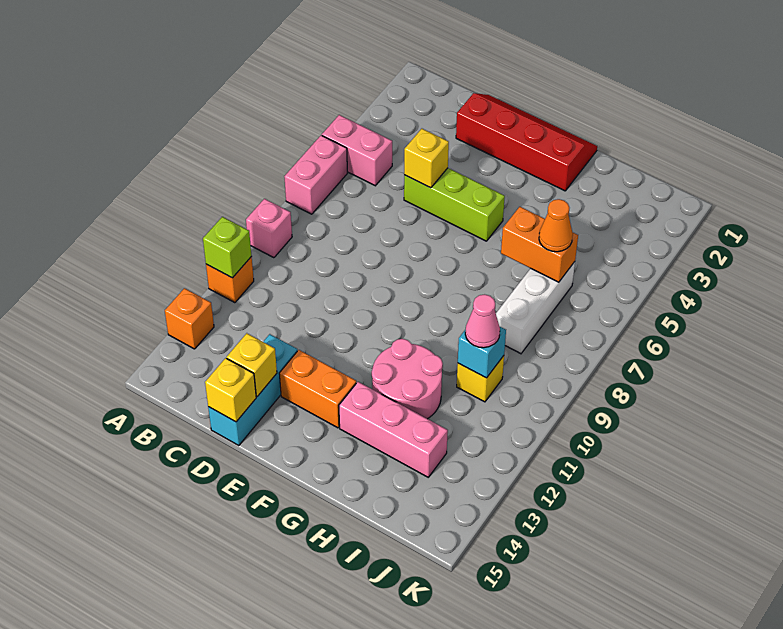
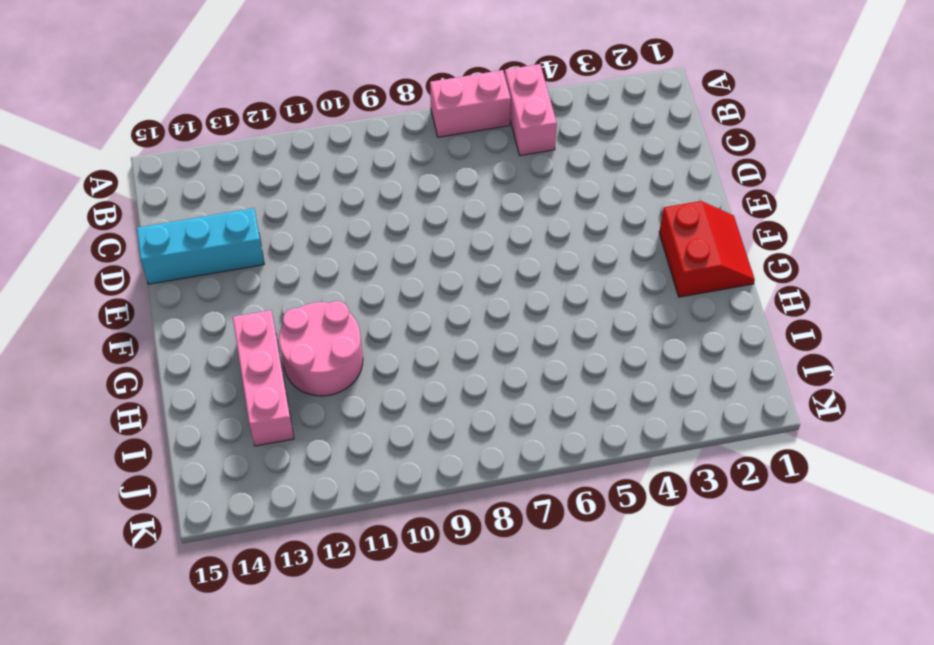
red 2x2 slope [659,201,755,297] -> red 2x4 slope [456,93,597,191]
none -> pink 1x1 brick [246,199,292,258]
none -> orange 1x1 brick [206,257,254,303]
none -> orange 1x1 brick [165,288,214,349]

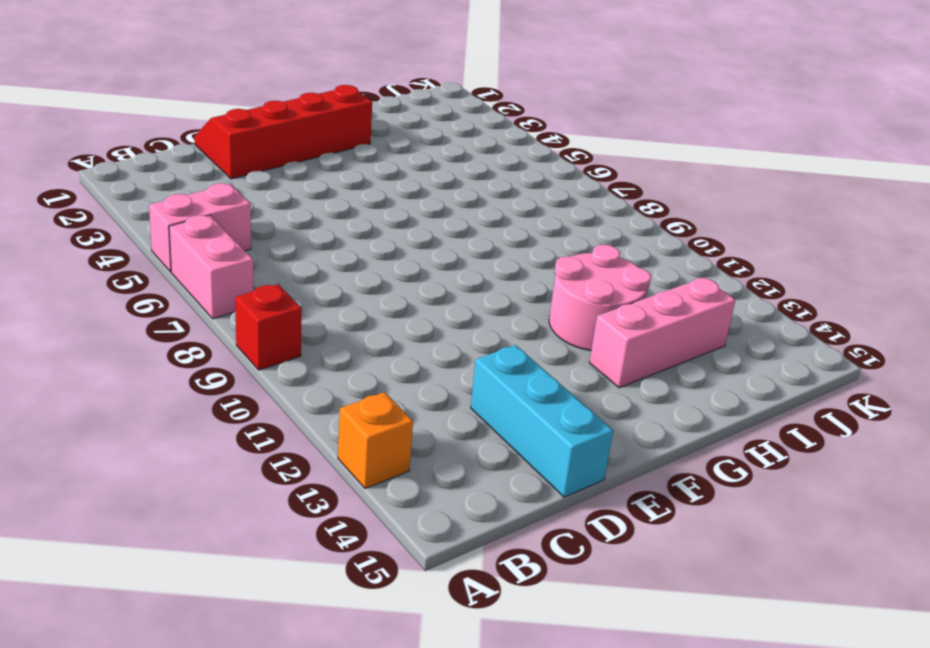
red 1x1 brick [235,284,302,370] -> pink 1x1 brick [246,199,292,258]
none -> orange 1x1 brick [206,257,254,303]
none -> lime 1x3 brick [404,168,505,241]
none -> orange 1x2 brick [279,350,356,428]

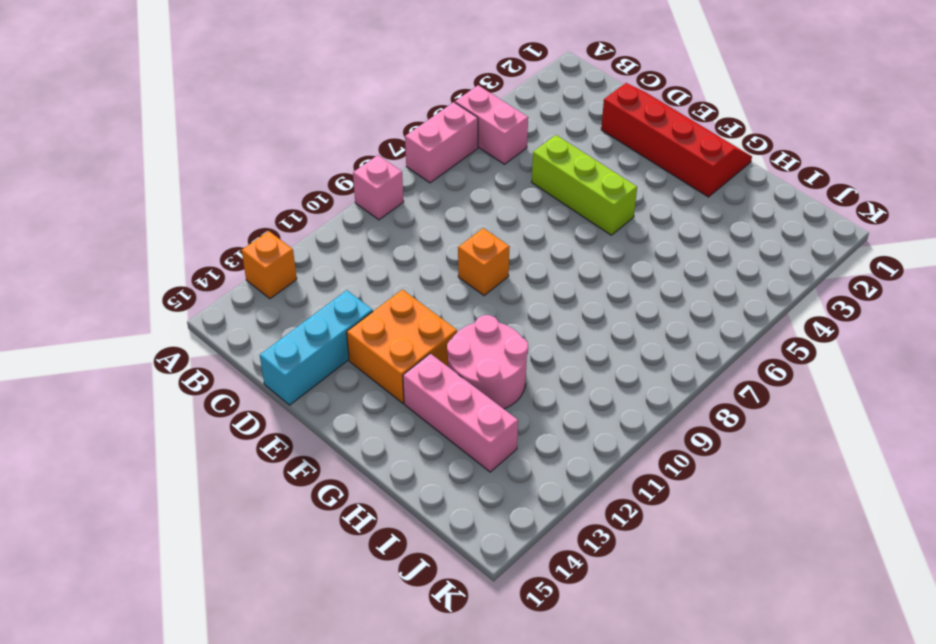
orange 1x1 brick [458,228,510,296] -> orange 1x1 brick moved to [206,257,254,303]
orange 2x2 brick [347,289,457,403] -> orange 1x2 brick [279,350,356,428]
none -> white 1x3 brick [496,262,575,354]
none -> yellow 1x1 brick [457,356,504,402]
none -> lime 1x1 brick [203,217,251,278]

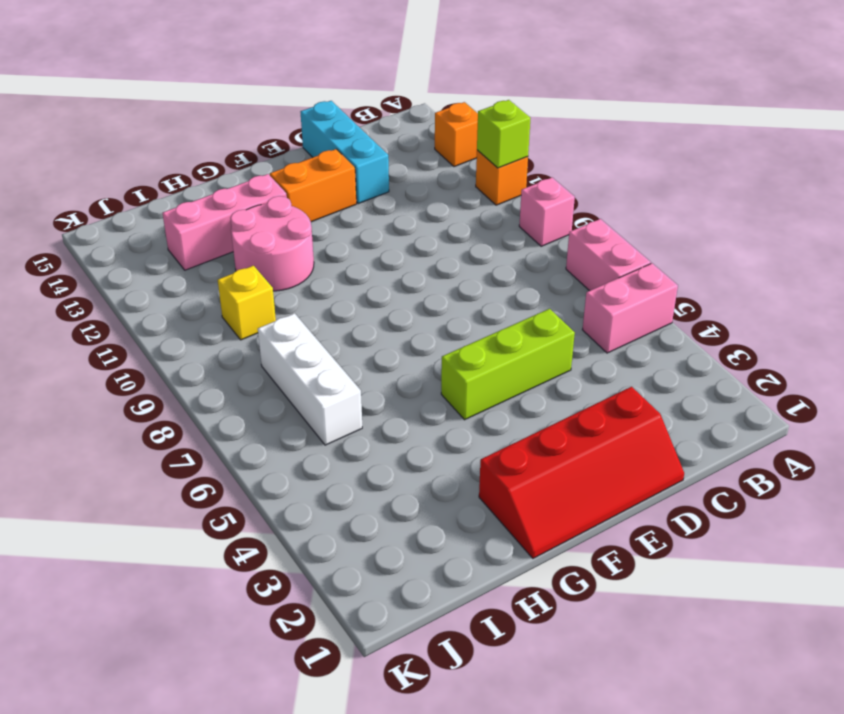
none -> yellow 1x1 brick [404,129,449,188]
none -> yellow 1x1 brick [227,333,277,396]
none -> yellow 1x1 brick [205,358,256,422]

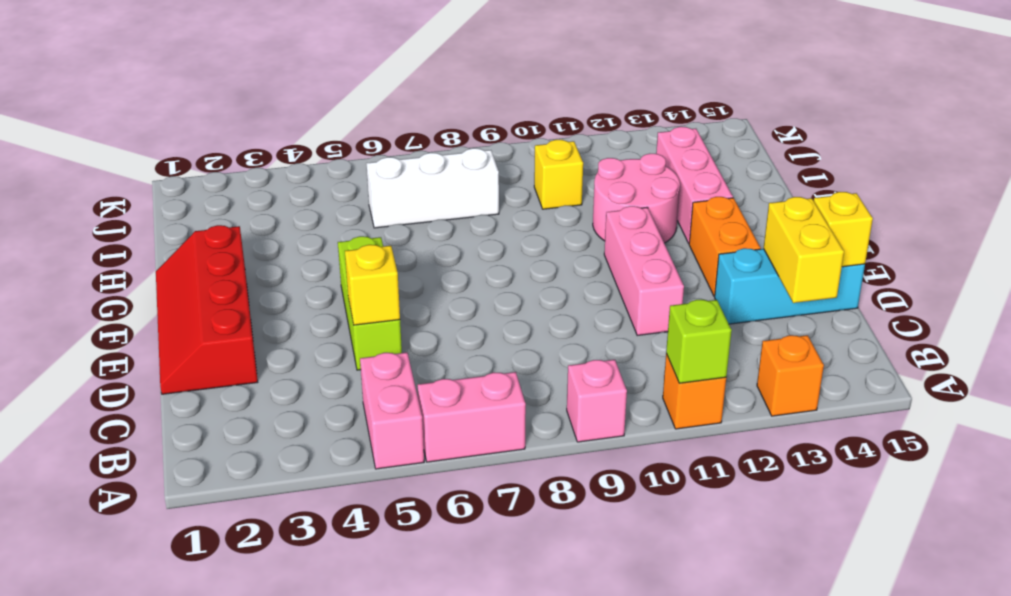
yellow 1x2 brick [764,197,844,303] -> yellow 1x1 brick [227,333,277,396]
pink 1x3 brick [604,206,684,335] -> none
none -> orange 1x2 brick [501,207,578,282]
none -> cyan 1x1 brick [458,327,506,378]
none -> orange 1x1 cone [539,199,573,252]

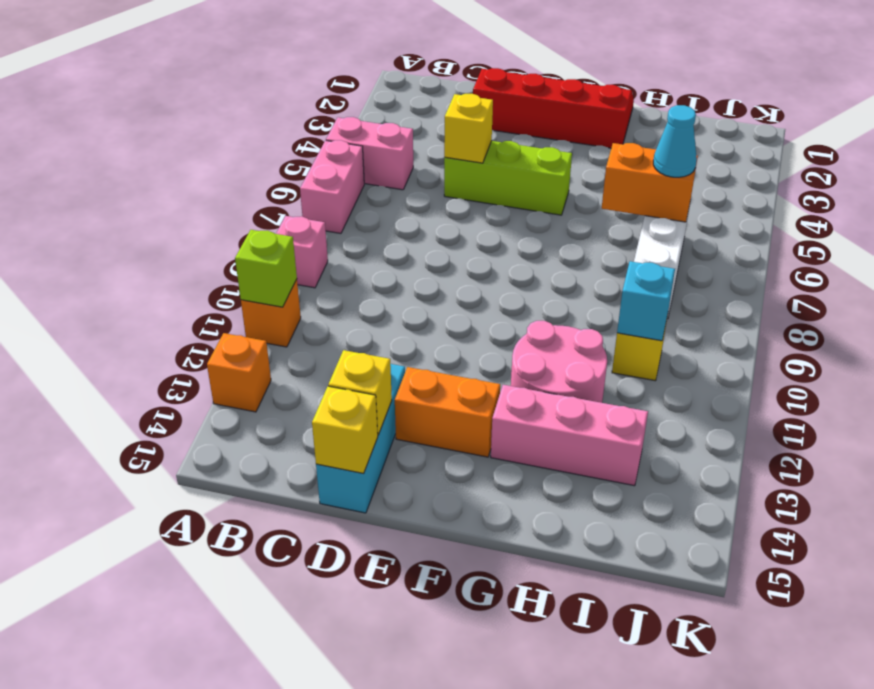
cyan 1x1 cone [653,105,697,177] -> orange 1x1 cone [539,199,573,252]
none -> pink 1x1 cone [465,294,500,348]

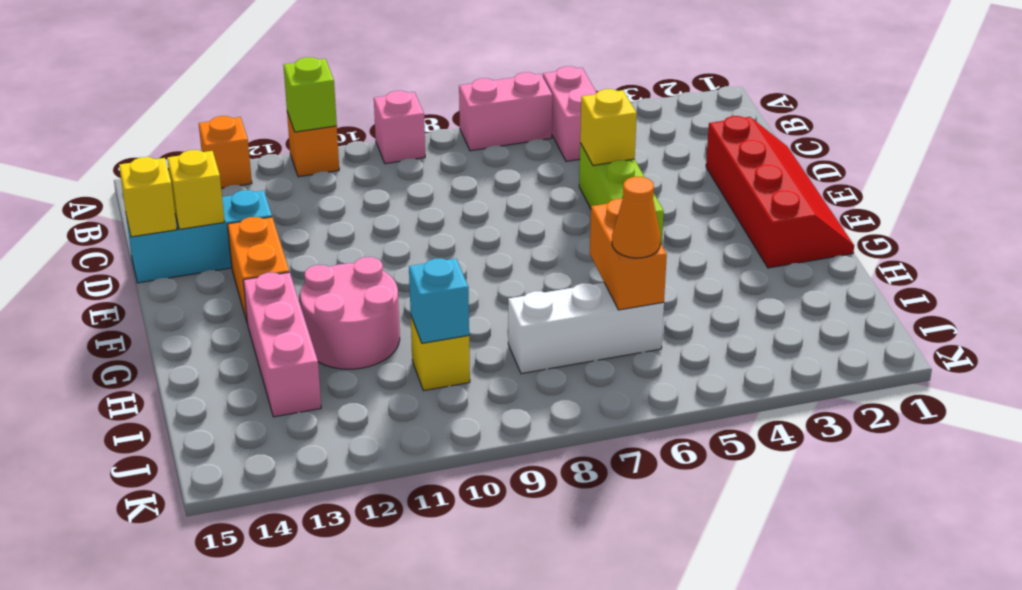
none -> pink 1x1 cone [465,294,500,348]

